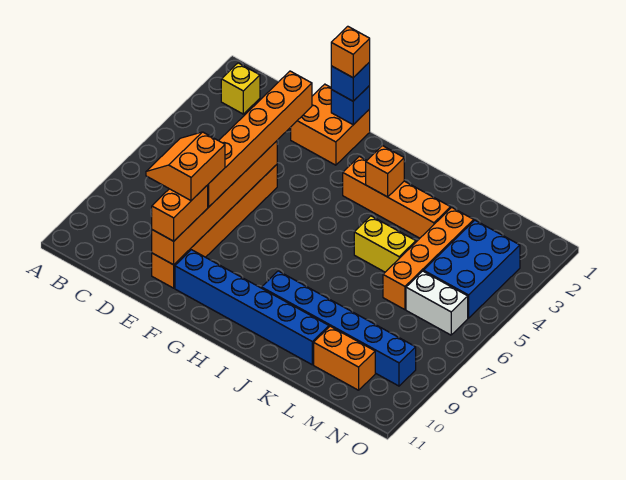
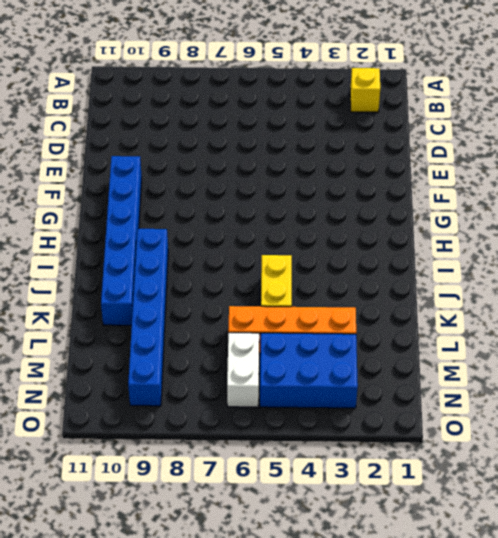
none -> orange 2x2 brick [290,84,370,165]
none -> orange 1x6 brick [152,165,277,288]
none -> orange 1x4 brick [343,156,451,238]

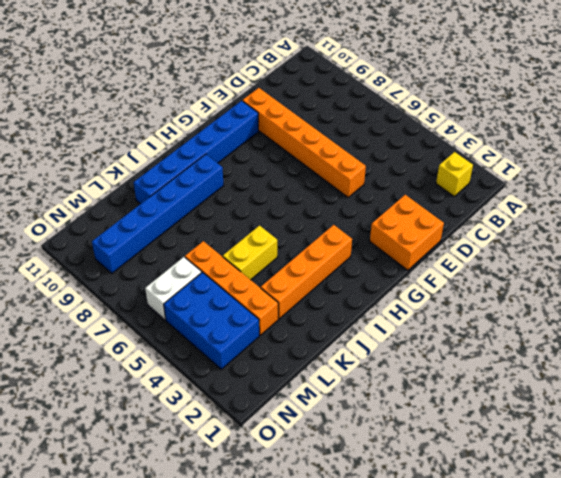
none -> orange 1x2 brick [314,326,375,390]
none -> orange 1x6 brick [152,141,277,265]
none -> blue 1x1 brick [331,86,370,125]

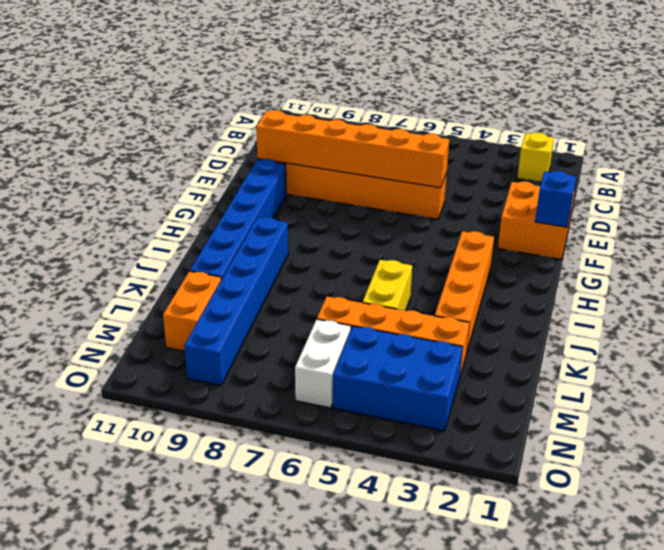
none -> orange 1x1 brick [366,146,404,197]
none -> orange 1x6 brick [208,71,312,207]
none -> orange 1x2 brick [152,185,208,241]

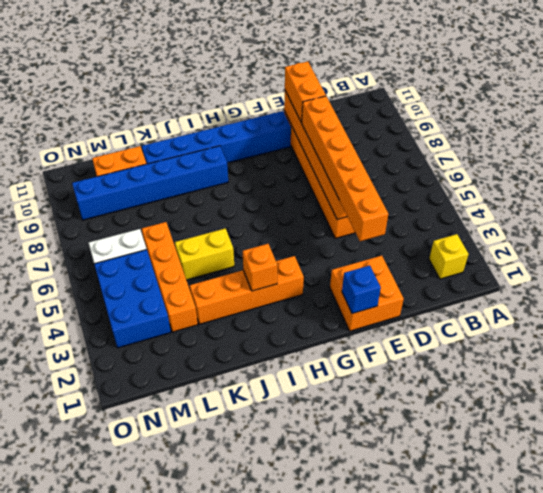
none -> blue 1x1 brick [331,62,370,101]
none -> orange 2x2 slope [146,132,225,200]
none -> orange 1x1 brick [331,26,370,78]

